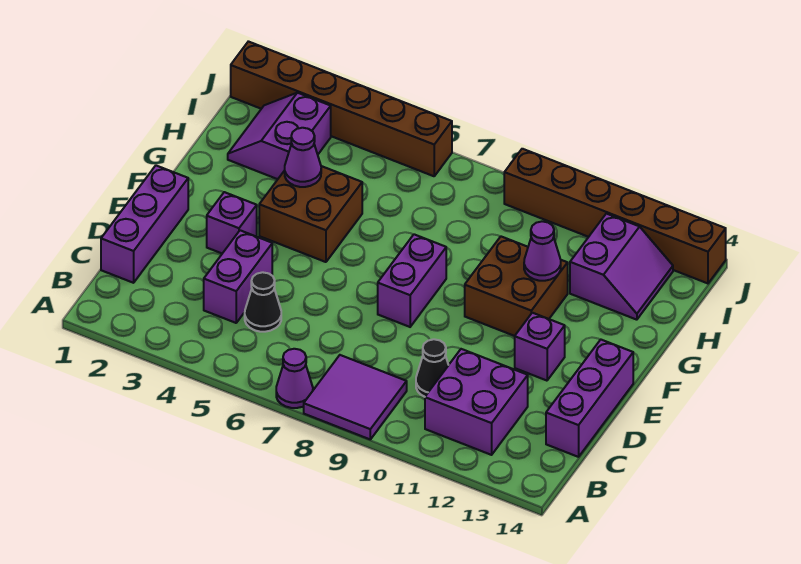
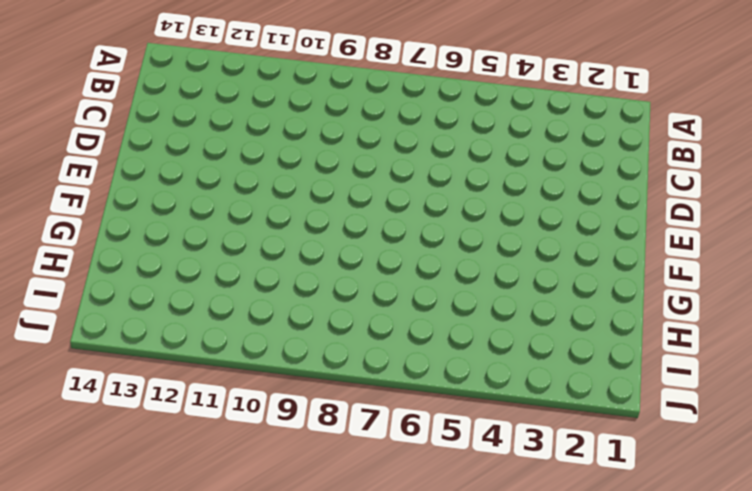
none -> purple 1x1 cone [276,349,313,408]
none -> purple 2x2 tile [304,355,407,439]
none -> purple 2x2 brick [425,349,528,455]

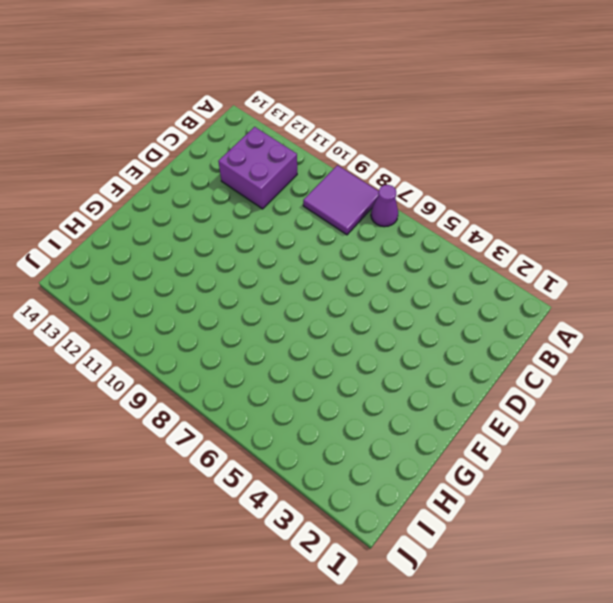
none -> purple 1x3 brick [101,166,188,283]
none -> purple 1x2 brick [204,230,272,323]
none -> black 1x1 cone [245,272,281,332]

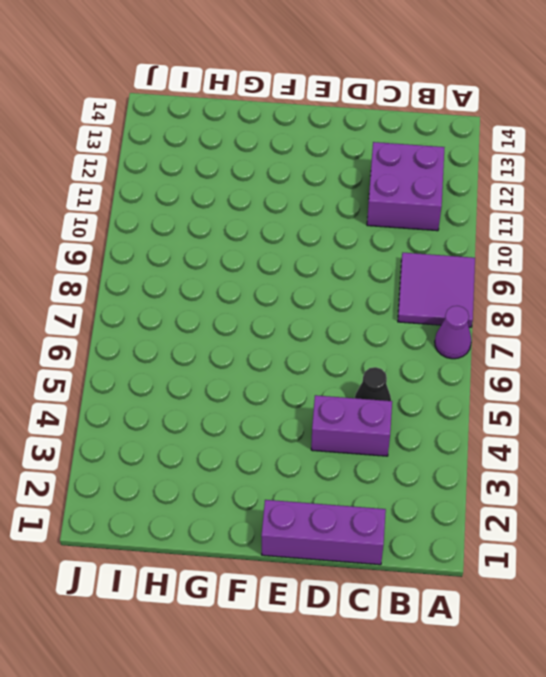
none -> black 1x1 cone [416,339,448,397]
none -> purple 1x3 brick [546,340,633,457]
none -> purple 1x1 brick [207,192,257,253]

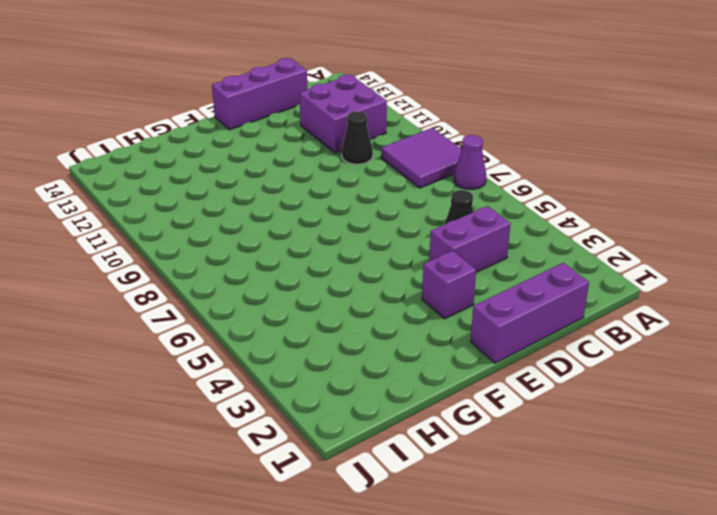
none -> purple 1x2 brick [378,234,446,327]
none -> purple 1x1 brick [515,313,565,381]
none -> brown 2x2 brick [259,166,362,262]

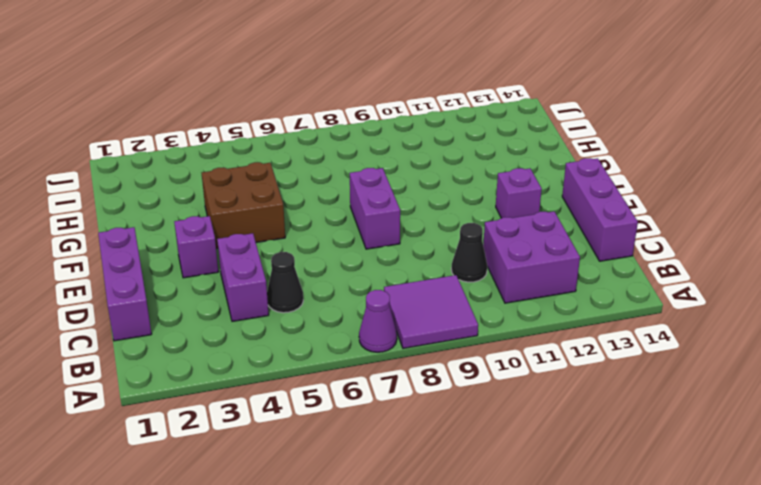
none -> brown 2x2 brick [465,237,568,336]
none -> purple 2x2 slope [228,93,331,179]
none -> purple 2x2 slope [570,214,673,320]

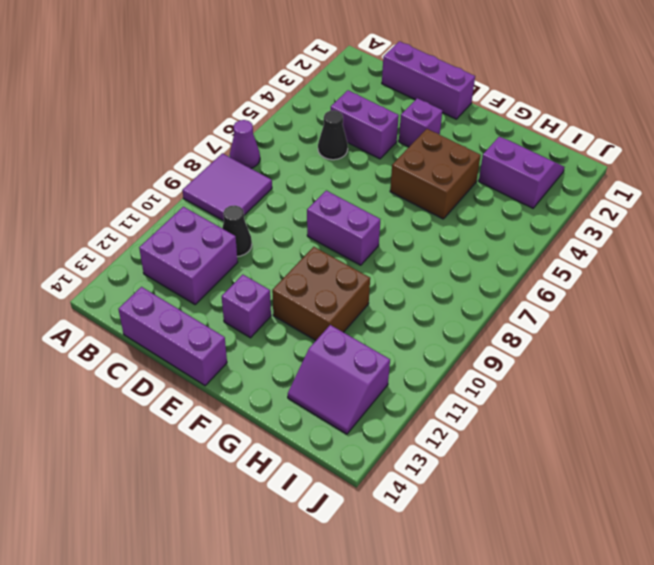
none -> brown 1x6 brick [231,41,452,176]
none -> brown 1x6 brick [504,149,726,283]
none -> purple 1x1 cone [285,128,321,187]

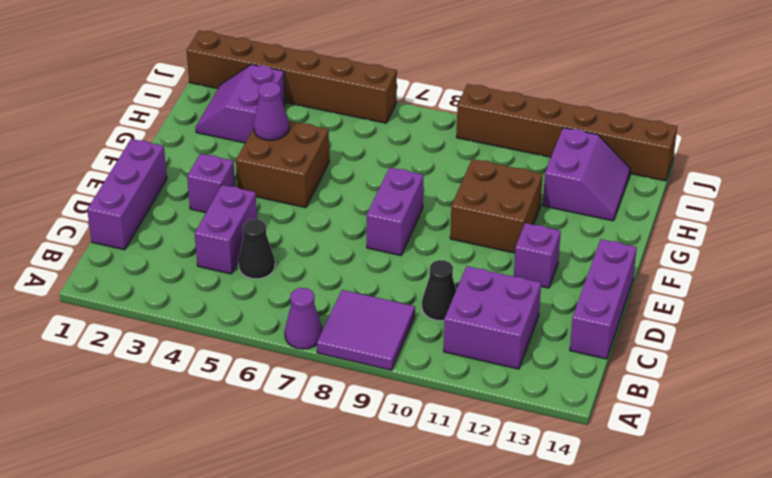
none -> purple 1x1 cone [524,221,561,281]

